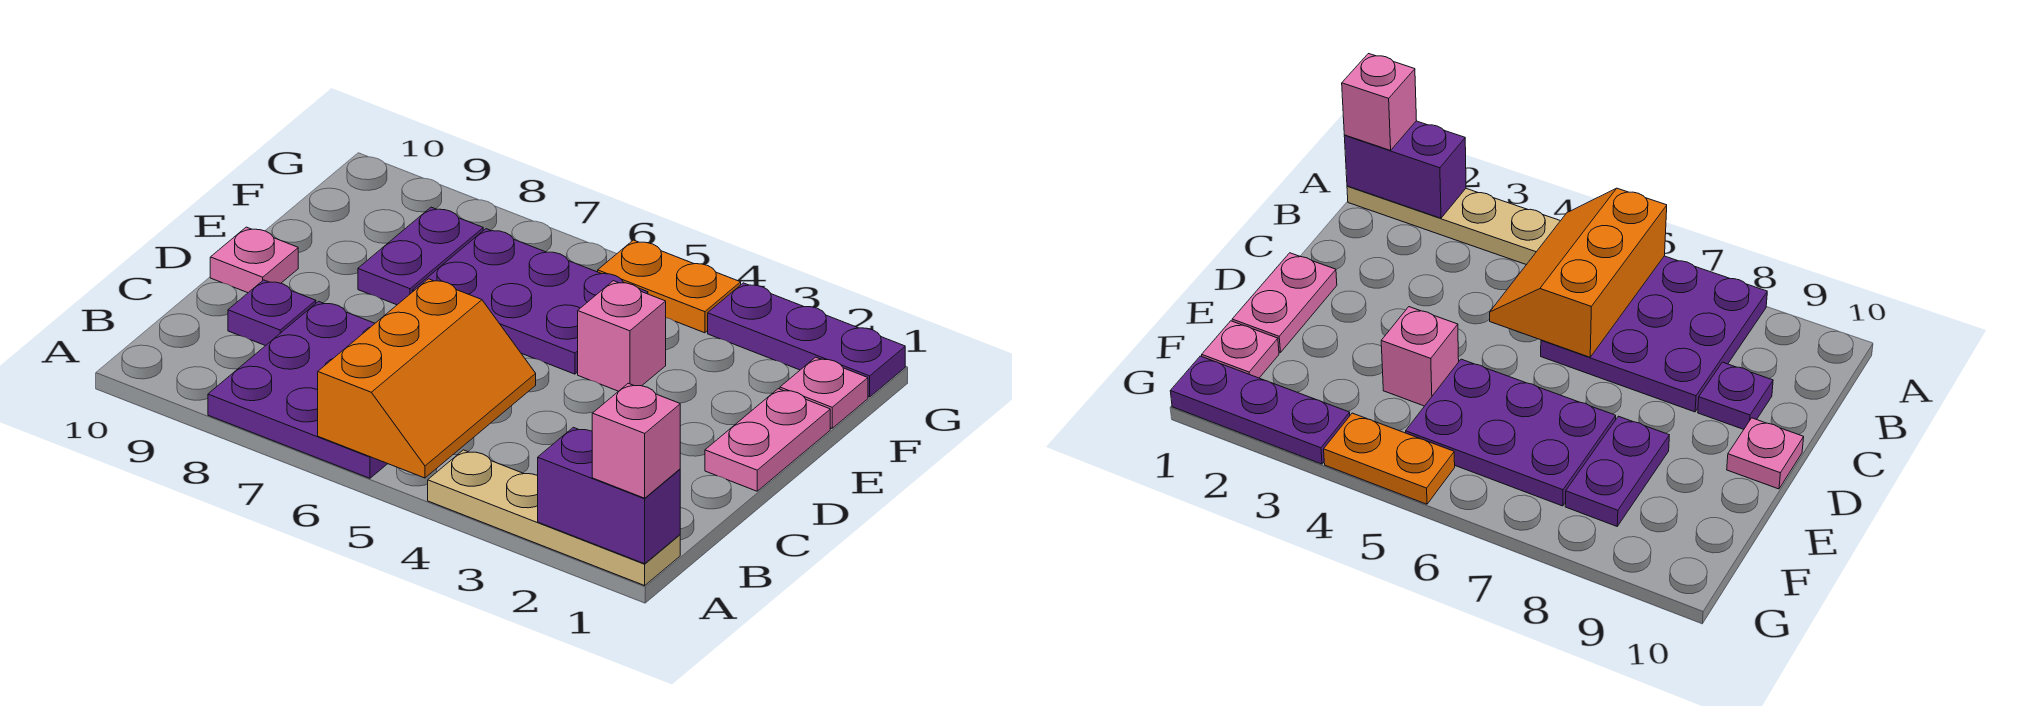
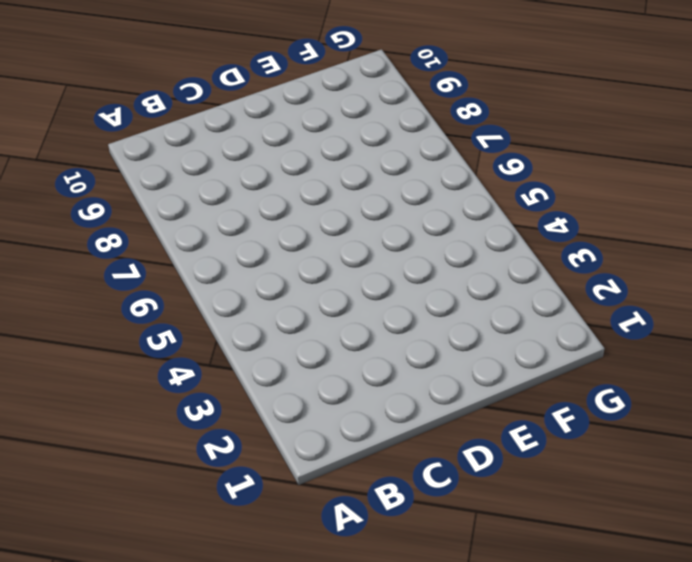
none -> tan 1x4 plate [428,450,680,585]
none -> purple 3x3 plate [208,301,387,478]
none -> purple 1x1 plate [228,280,316,346]

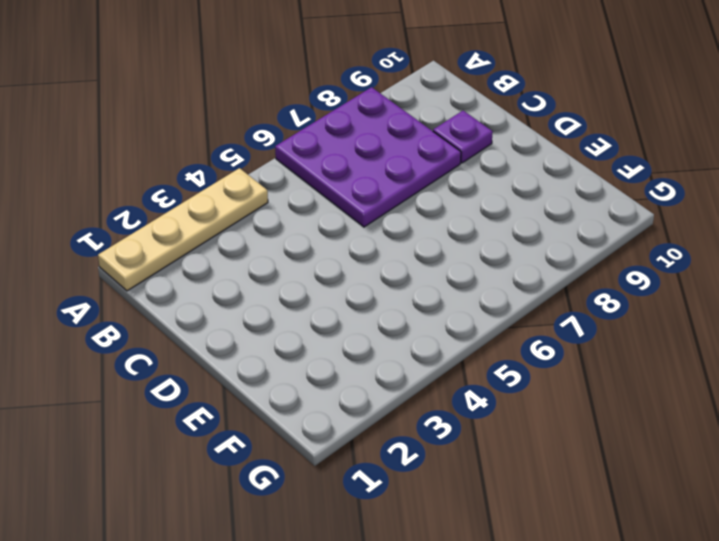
none -> pink 1x2 plate [705,389,830,491]
none -> pink 1x1 plate [210,227,298,293]
none -> pink 1x1 brick [578,281,666,391]

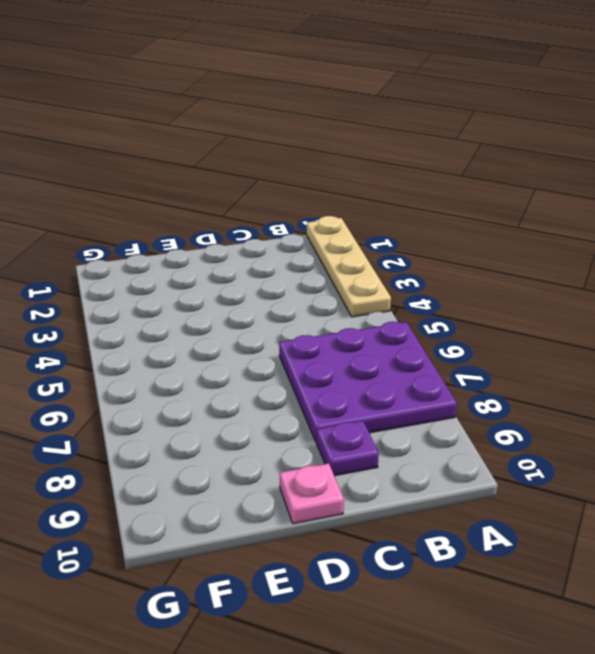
none -> pink 1x2 plate [705,389,830,491]
none -> pink 1x1 brick [578,281,666,391]
none -> purple 2x3 plate [413,229,648,374]

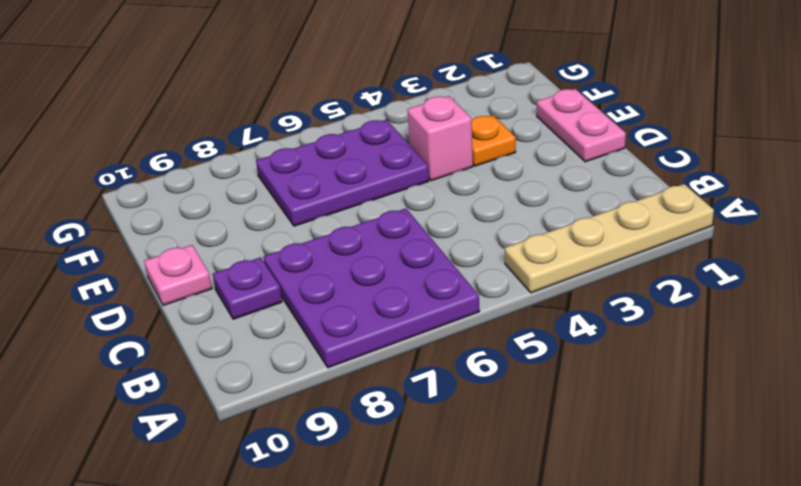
orange 1x1 plate [472,115,516,166] -> none
none -> purple 1x2 plate [358,207,483,305]
none -> pink 1x1 plate [780,357,868,428]
none -> purple 1x3 plate [708,283,905,397]

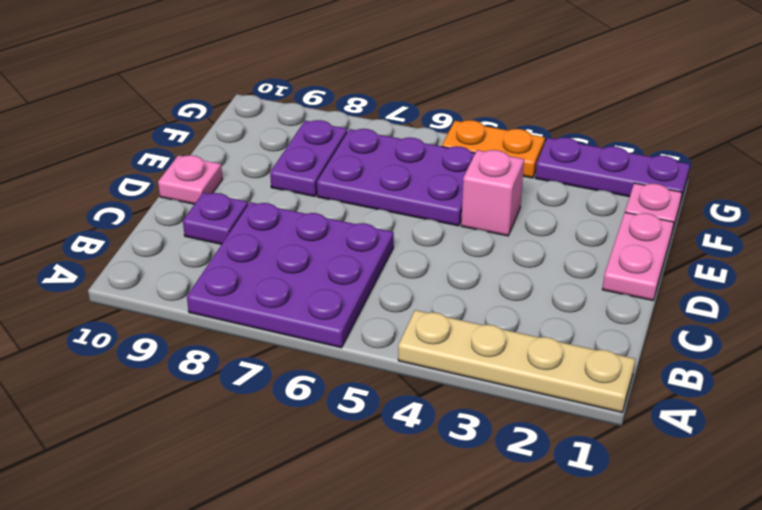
none -> purple 1x2 brick [538,427,680,564]
none -> orange 2x3 slope [318,279,536,478]
none -> pink 1x1 brick [592,383,680,498]

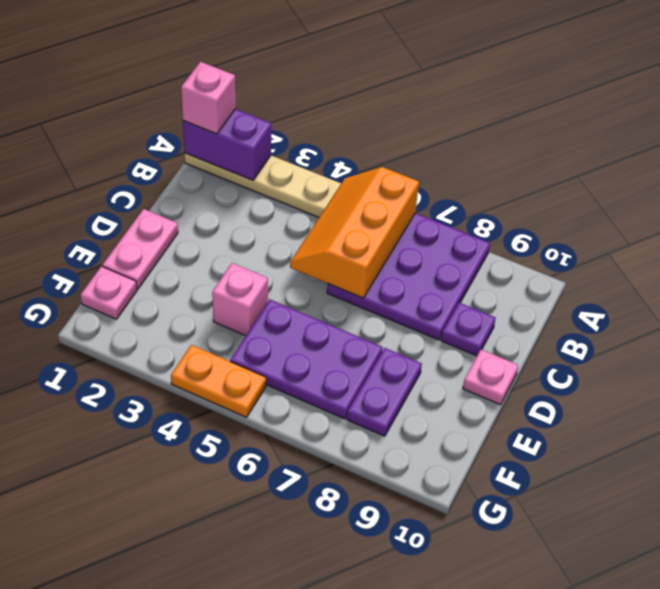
none -> purple 1x3 plate [708,283,905,397]

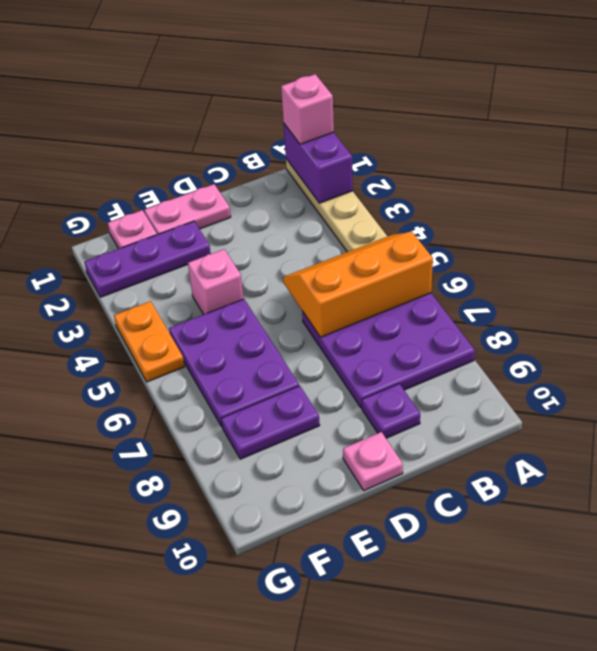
purple 1x3 plate [85,221,211,297] -> purple 1x3 plate turned to [708,283,905,397]

